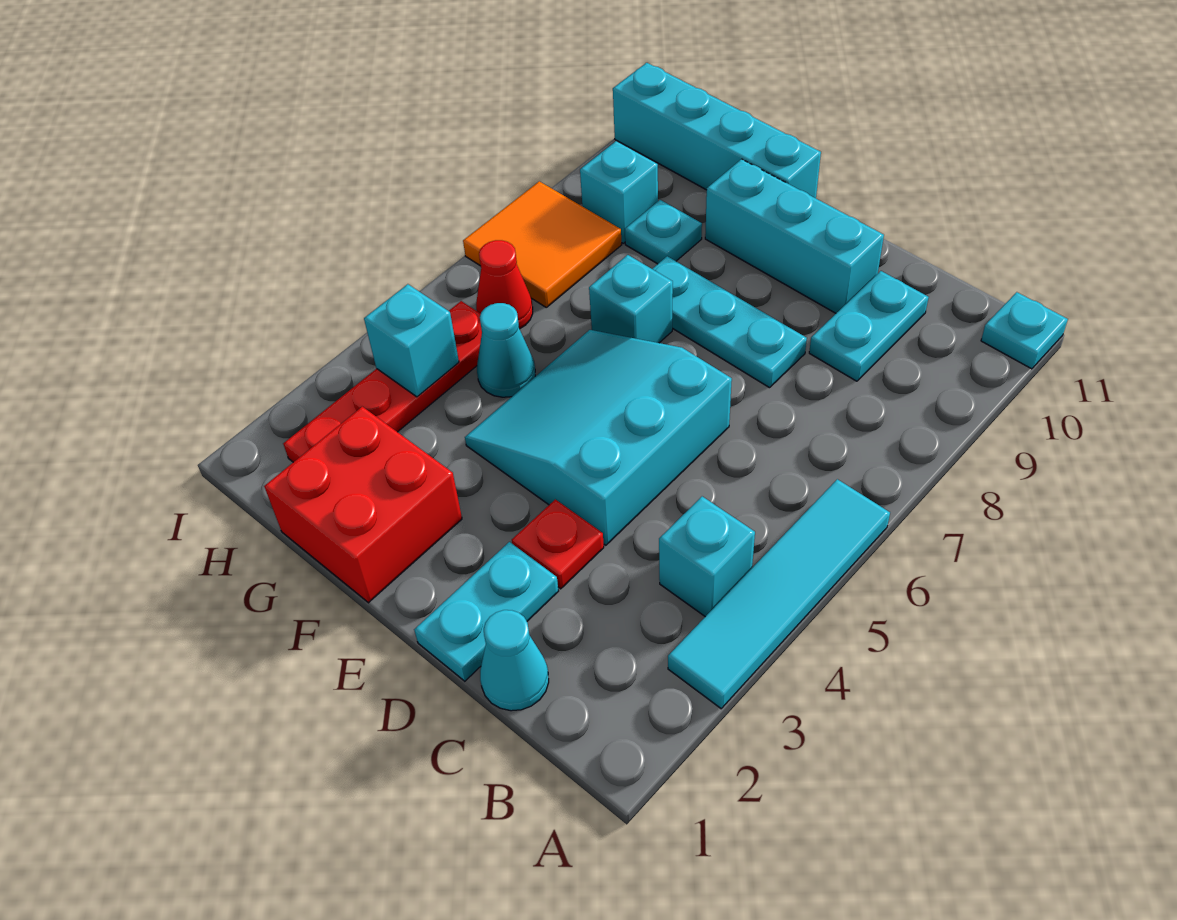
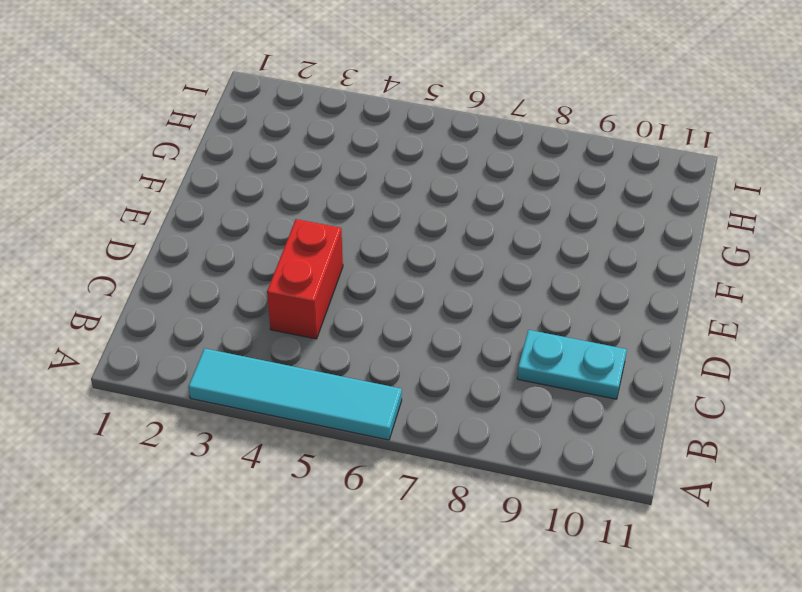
red 1x2 brick [267,219,343,339] -> cyan 3x3 slope [465,330,732,545]
none -> cyan 1x1 plate [981,292,1068,369]
none -> cyan 1x1 brick [659,496,755,617]
none -> cyan 1x1 cone [480,610,549,711]

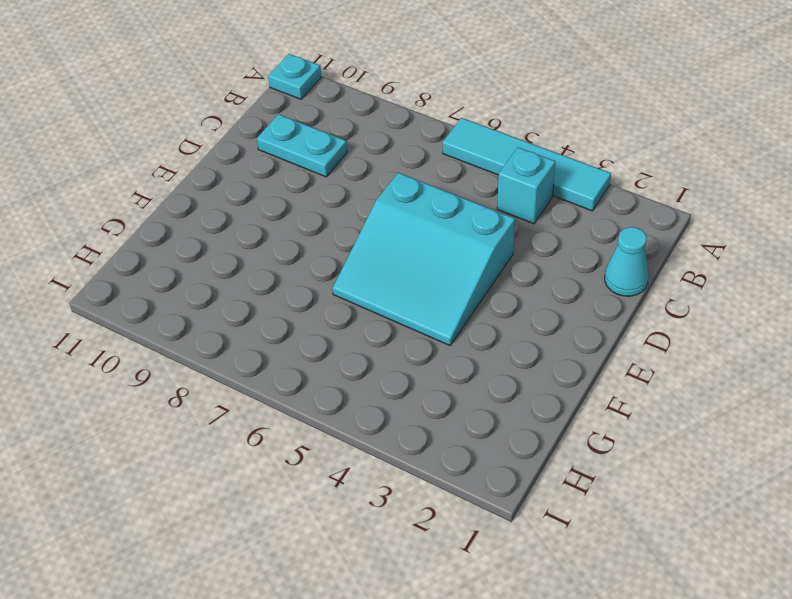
none -> cyan 1x2 plate [414,542,559,681]
none -> red 1x1 plate [512,499,604,589]
none -> cyan 1x3 plate [653,256,807,388]

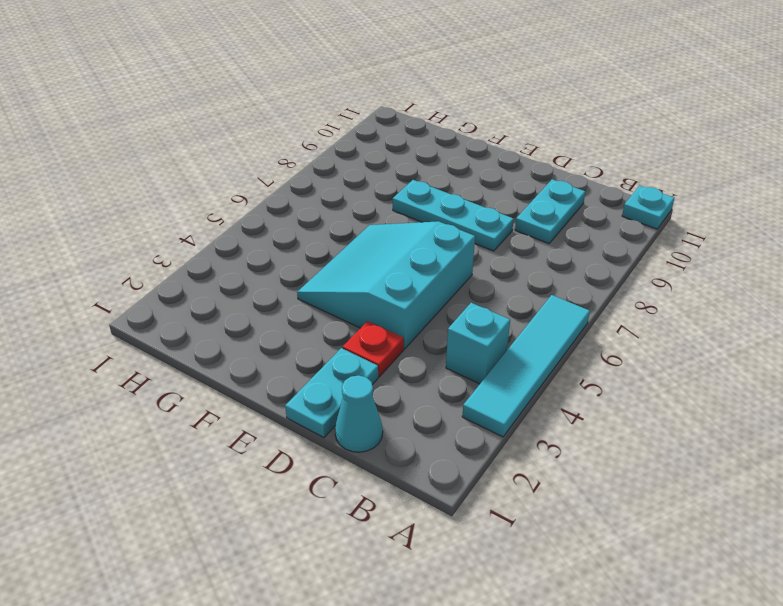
none -> cyan 1x3 brick [705,159,884,313]
none -> red 2x2 brick [264,407,462,603]
none -> cyan 1x1 brick [589,255,673,343]

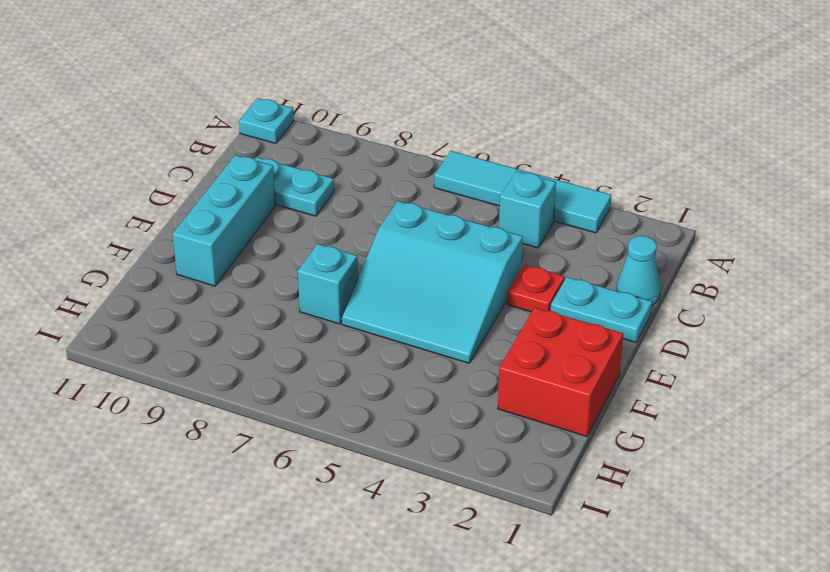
none -> cyan 1x3 plate [653,256,807,388]
none -> cyan 1x4 brick [613,63,821,198]
none -> cyan 1x1 cone [477,303,535,397]

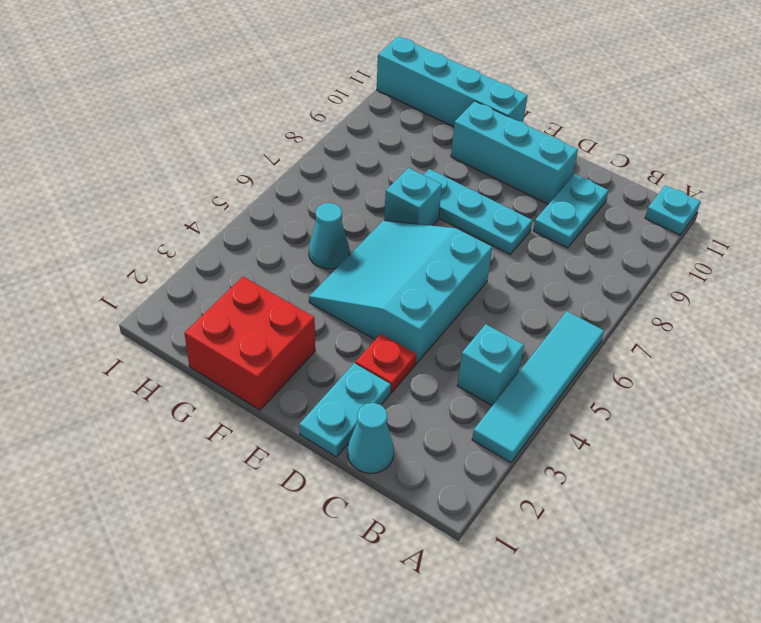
none -> cyan 1x1 plate [625,200,702,264]
none -> red 1x4 plate [283,301,482,462]
none -> red 1x1 cone [476,240,533,329]

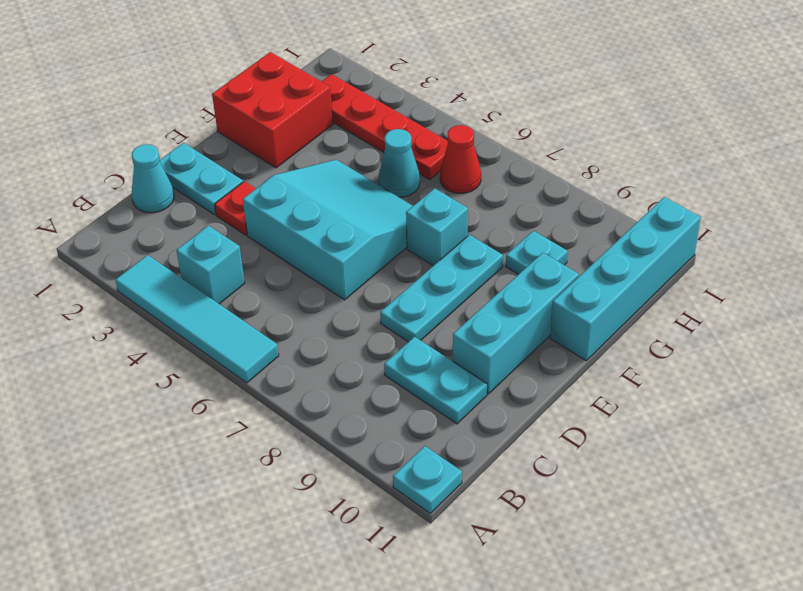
none -> orange 2x2 tile [463,181,622,307]
none -> cyan 1x1 brick [580,141,658,243]
none -> cyan 1x1 brick [364,284,459,397]

